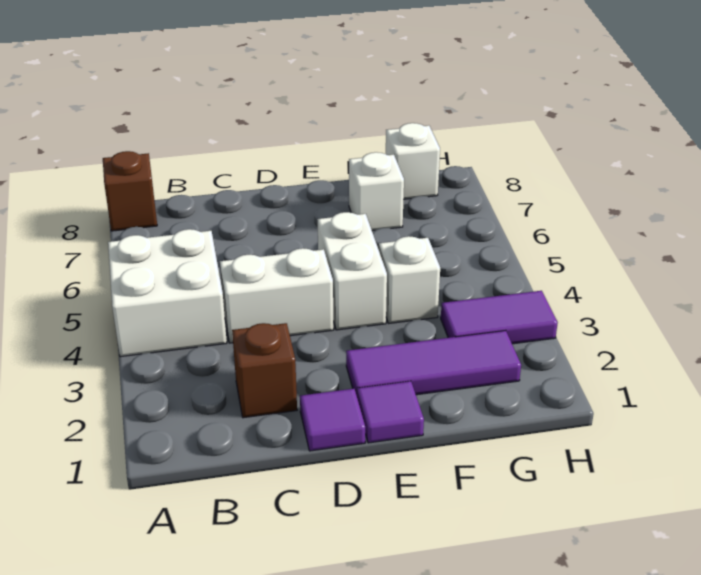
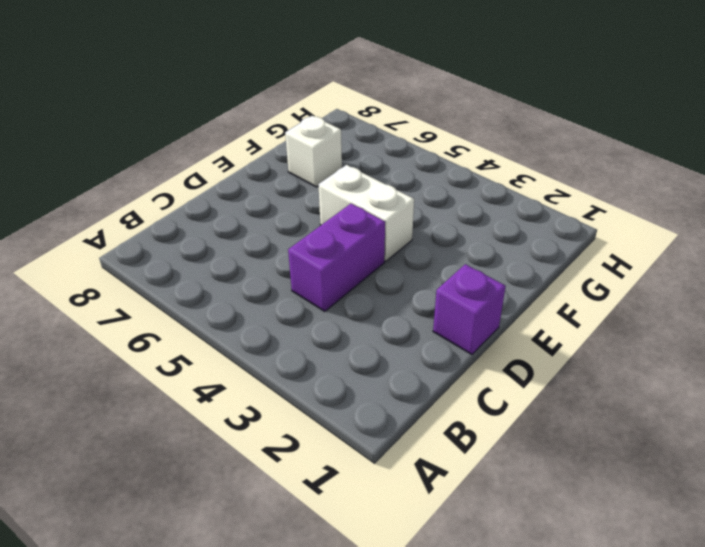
purple 1x2 brick [288,204,385,311] -> white 1x2 brick [220,248,334,343]
purple 1x1 brick [433,264,506,354] -> purple 1x1 tile [300,389,365,451]
none -> white 2x2 brick [108,229,227,357]
none -> brown 1x1 brick [103,151,157,231]
none -> brown 1x1 brick [232,323,297,418]

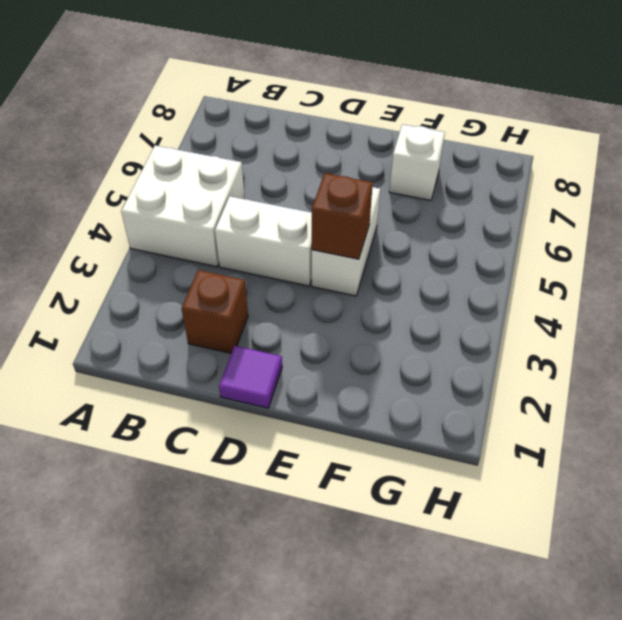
brown 1x1 brick [312,173,373,259] -> brown 1x1 brick moved to [103,151,157,231]
none -> purple 1x1 tile [357,381,424,443]
none -> purple 1x3 tile [346,331,521,395]
none -> white 1x1 brick [379,236,440,323]

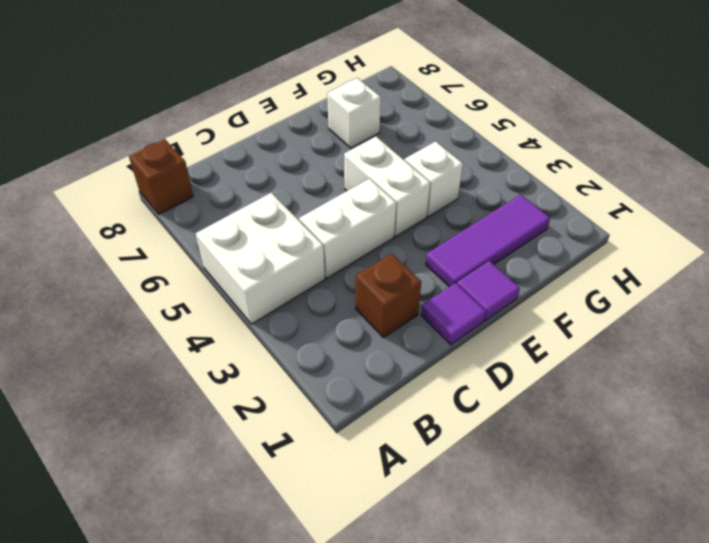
none -> purple 1x2 tile [441,291,558,344]
none -> white 1x1 brick [386,123,440,199]

